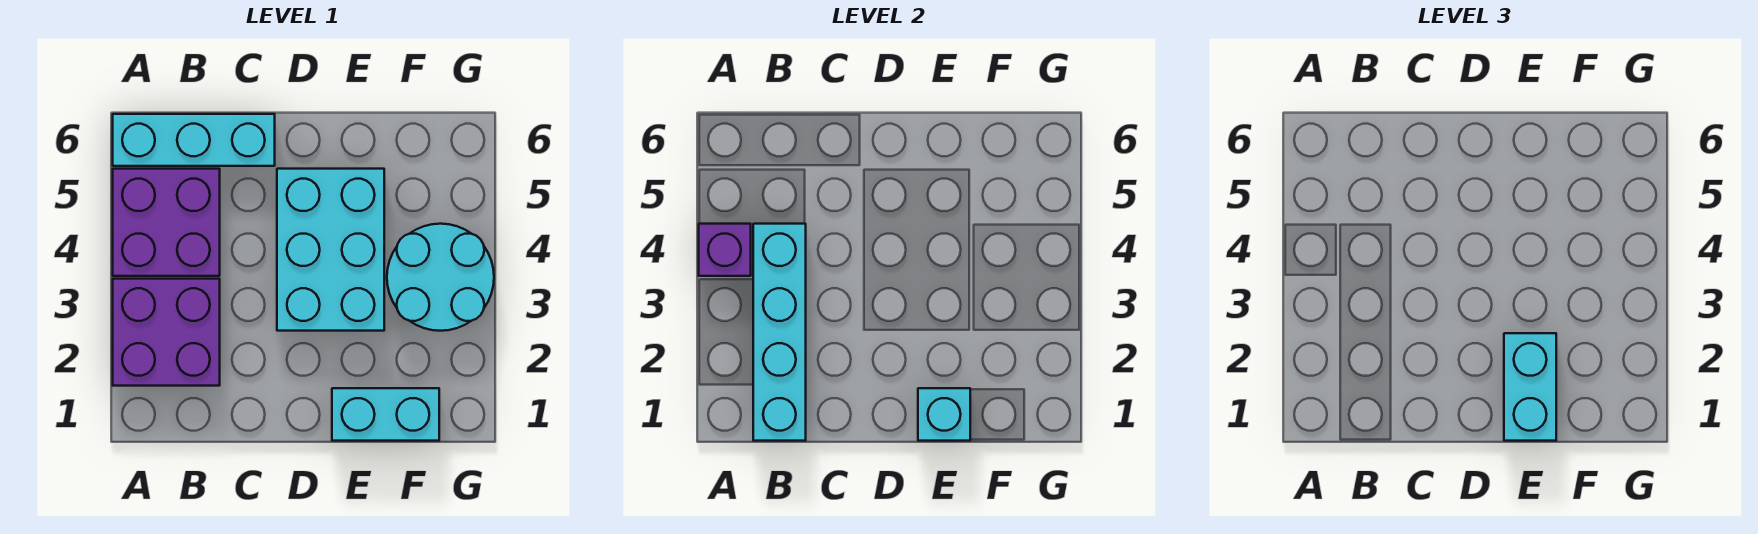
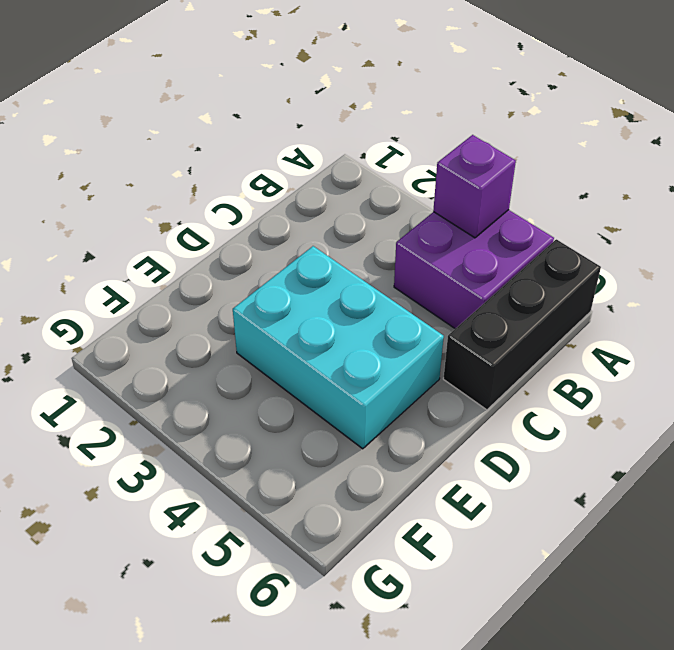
black 1x3 brick [443,239,601,410] -> cyan 1x3 brick [113,114,275,166]
none -> purple 2x2 brick [113,279,220,386]
none -> cyan 1x2 brick [332,388,439,441]

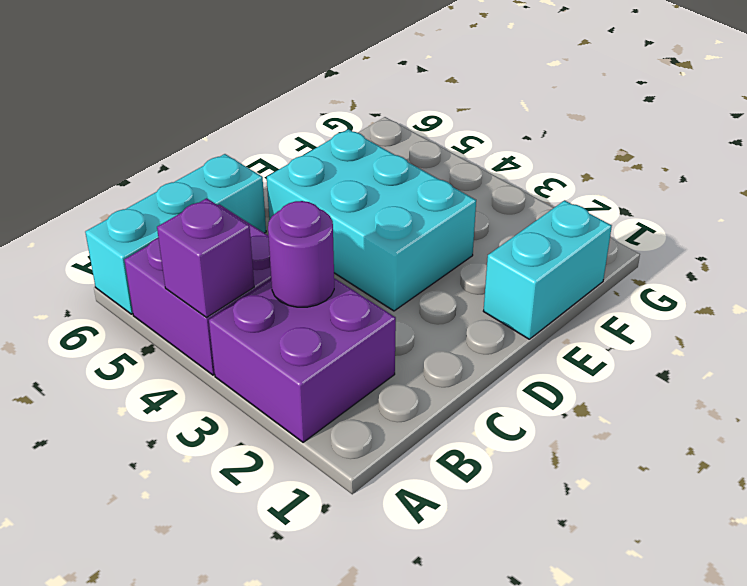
purple 1x1 round brick [268,201,334,307] -> cyan 1x4 brick [753,224,806,441]
none -> cyan 2x2 round brick [387,224,494,331]
none -> cyan 1x1 brick [918,388,970,441]

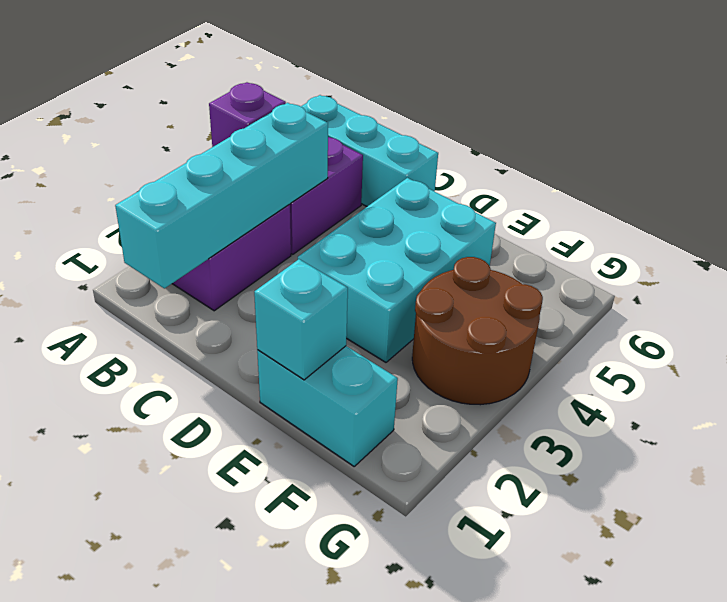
brown 2x2 round brick [412,257,543,405] -> cyan 2x2 round brick [387,224,494,331]
none -> cyan 1x2 brick [1504,333,1556,441]

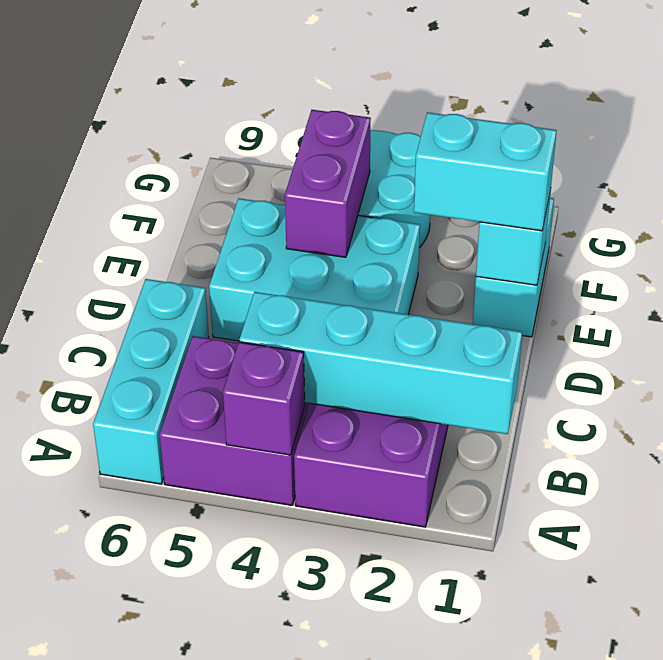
purple 1x2 brick [285,110,371,257] -> none

